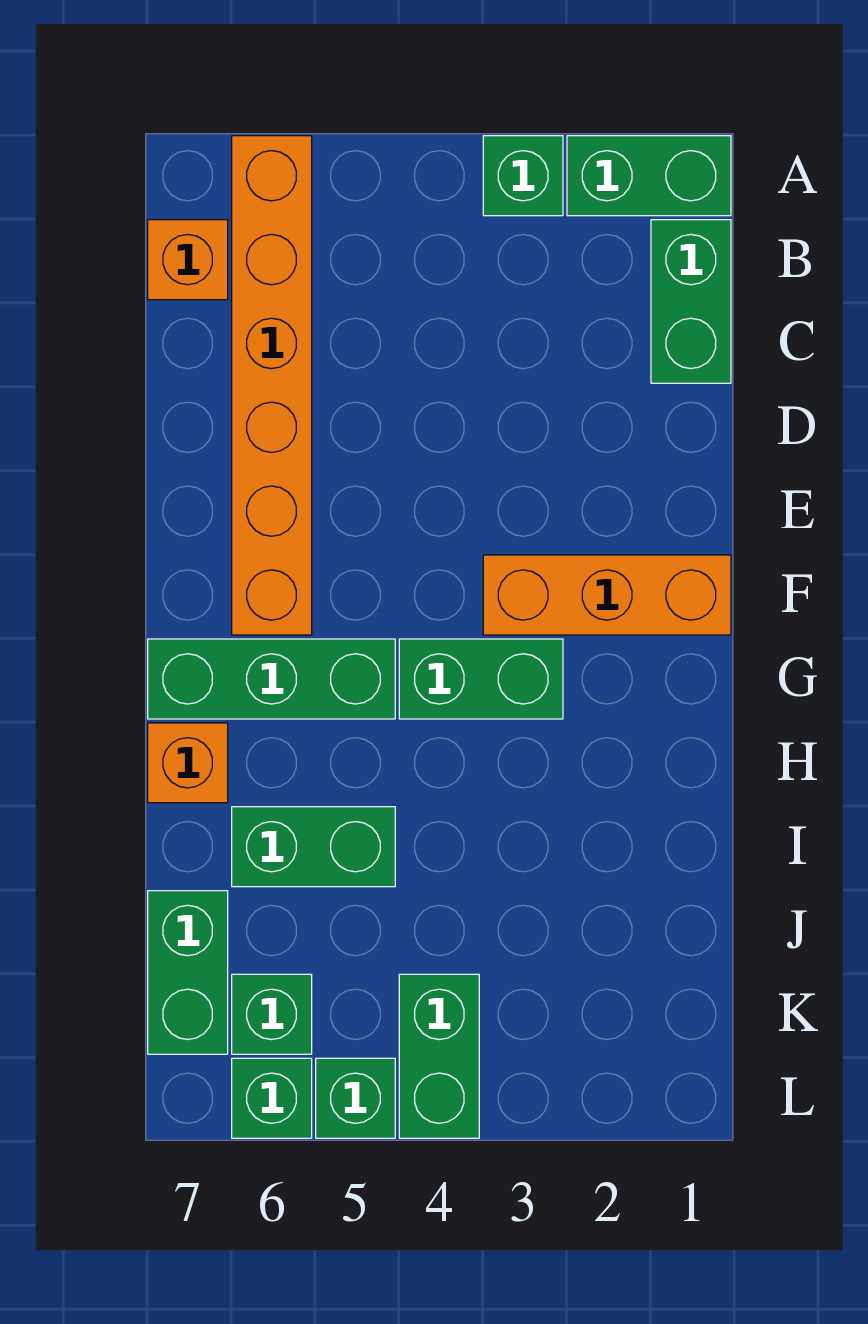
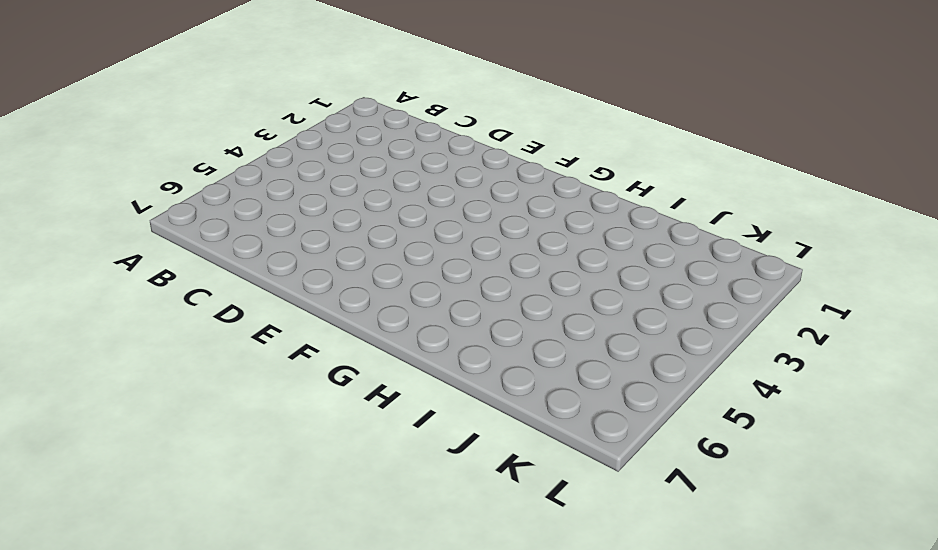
none -> green 1x2 brick [567,136,731,216]
none -> green 1x1 brick [483,136,563,216]
none -> orange 1x6 brick [232,136,312,635]

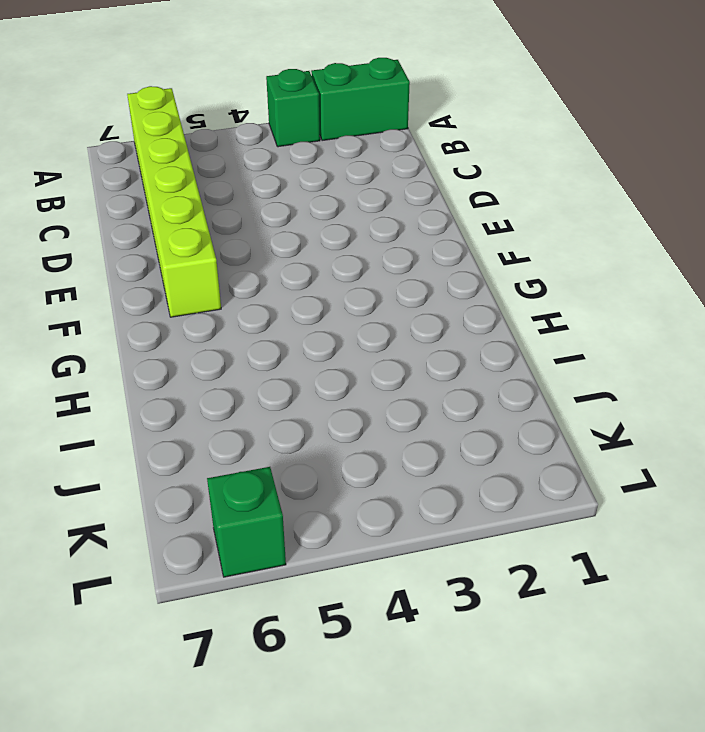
lime 1x6 brick [127,86,221,317] -> orange 1x6 brick [232,136,312,635]
none -> green 1x2 brick [651,220,731,383]
none -> orange 1x1 brick [148,220,228,300]
none -> orange 1x3 brick [483,555,731,635]

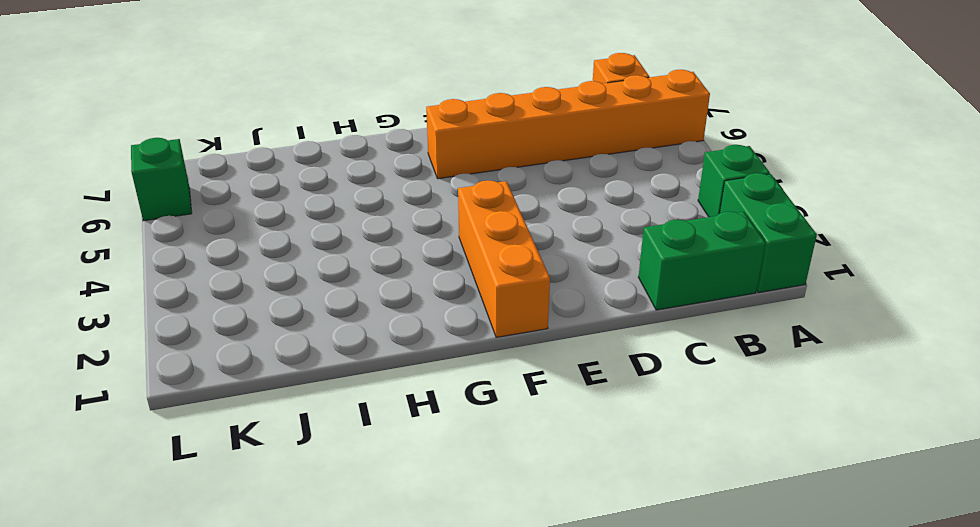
none -> green 1x2 brick [399,639,563,719]
none -> green 1x3 brick [148,639,395,719]
none -> orange 1x1 brick [148,723,228,803]

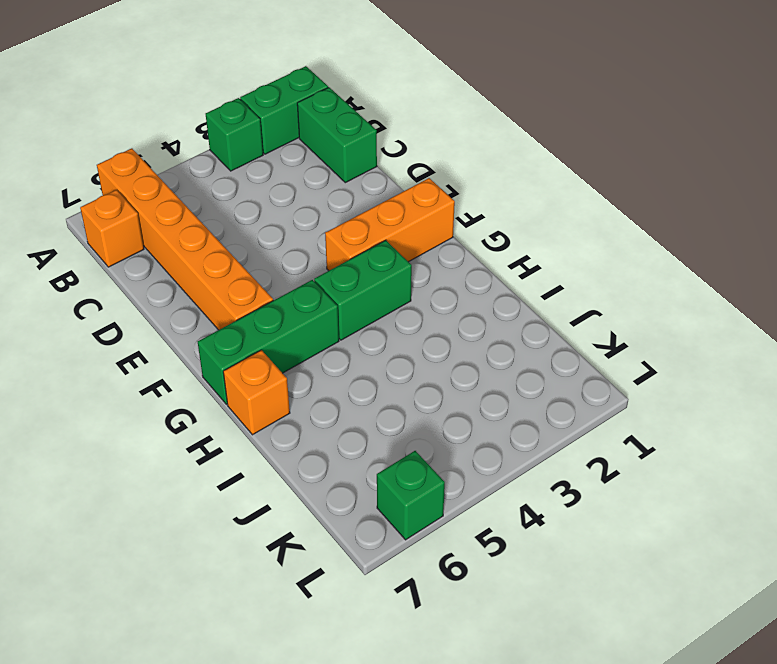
none -> green 1x2 brick [232,807,395,887]
none -> green 1x2 brick [148,891,228,1054]
none -> green 1x2 brick [399,974,479,1138]

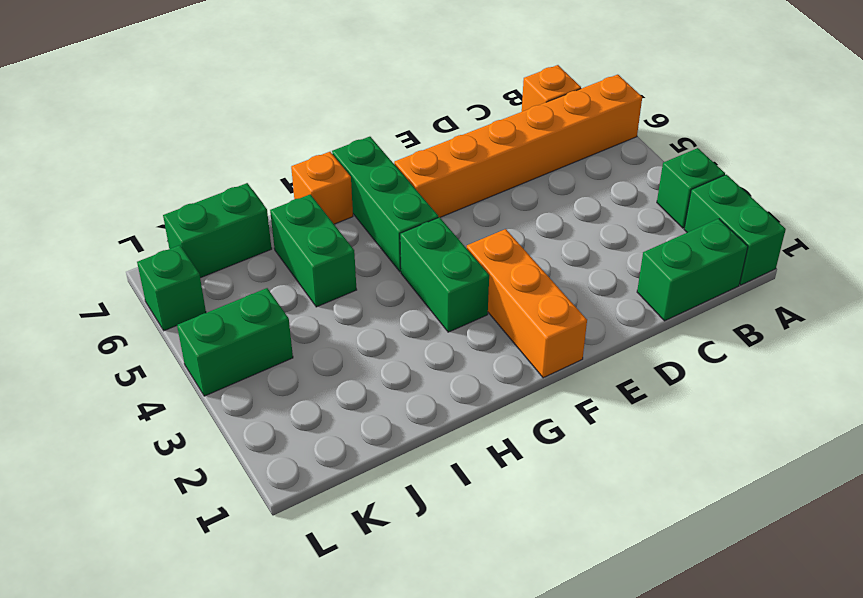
none -> green 1x1 brick [232,974,312,1054]
none -> green 1x1 brick [316,1058,395,1138]

